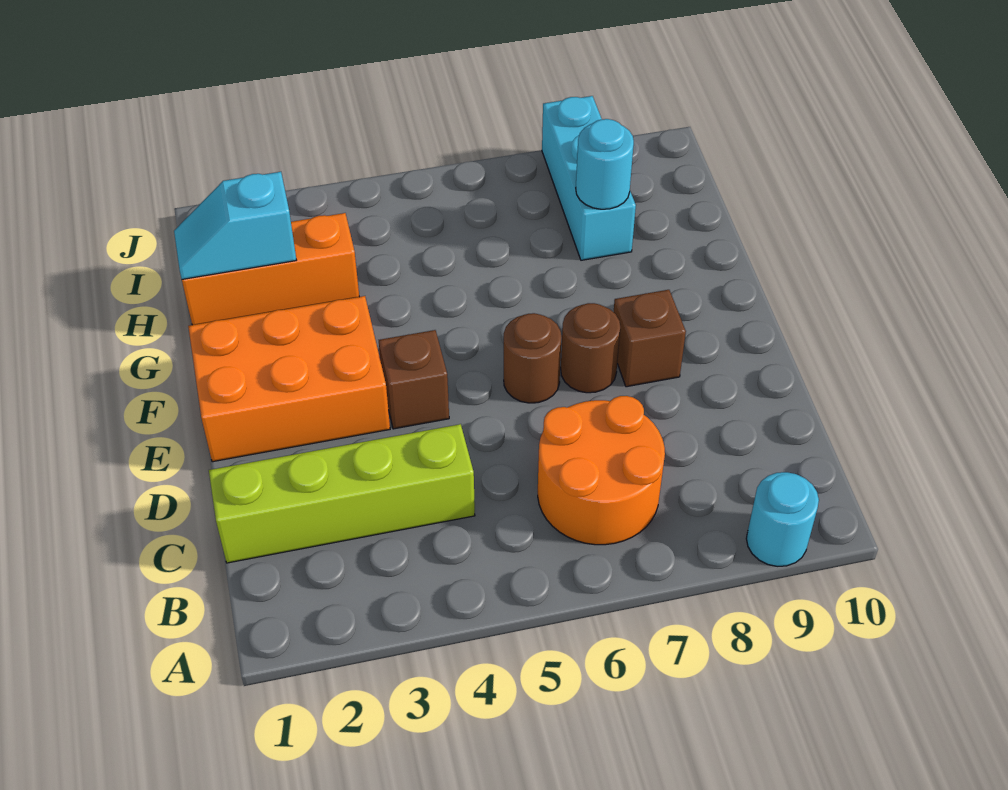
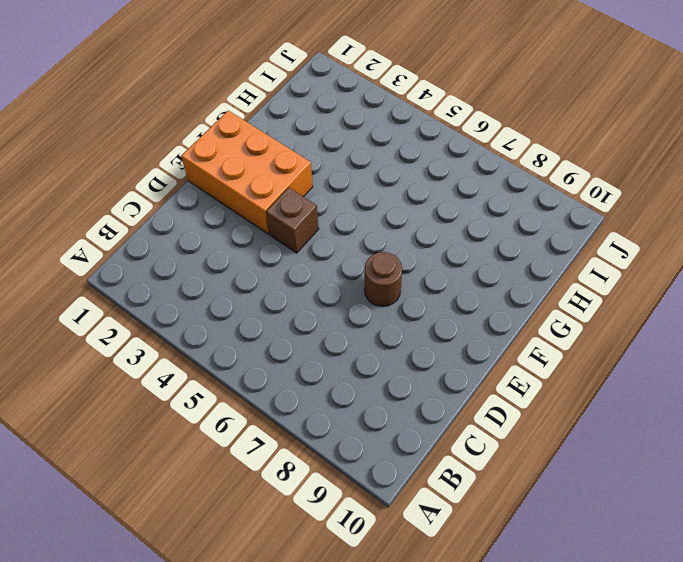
none -> cyan 1x1 round brick [746,472,819,566]
none -> orange 2x2 round brick [538,396,665,545]
none -> lime 1x4 brick [209,424,475,563]

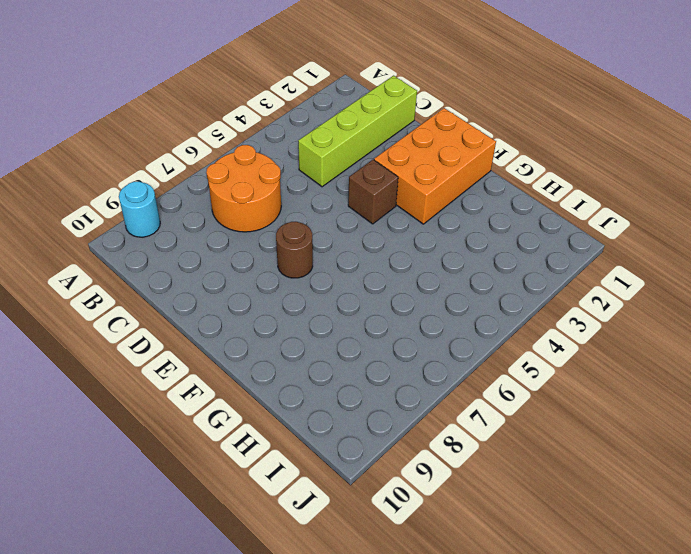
none -> brown 1x1 round brick [504,313,562,403]
none -> brown 1x1 brick [614,290,686,387]
none -> orange 1x3 brick [182,213,359,325]

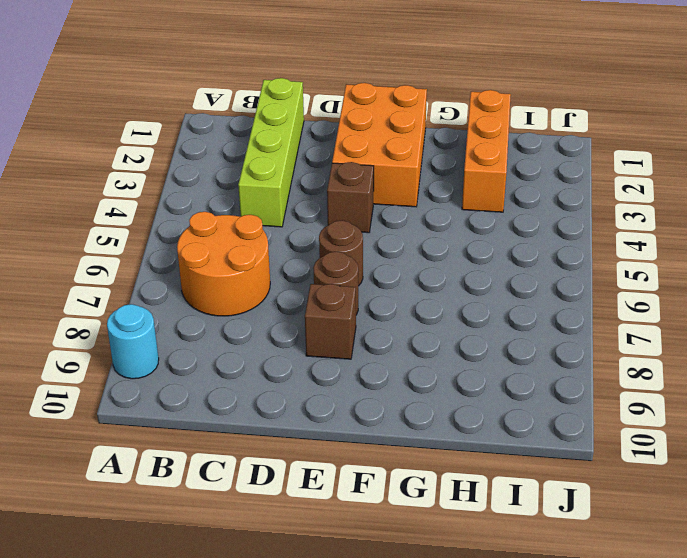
none -> cyan 1x3 brick [542,96,636,260]
none -> cyan 1x2 slope [174,172,296,279]
none -> cyan 1x1 round brick [576,119,634,209]

